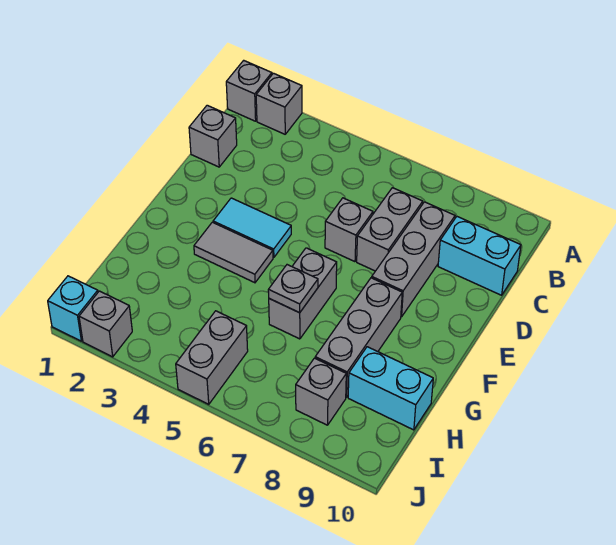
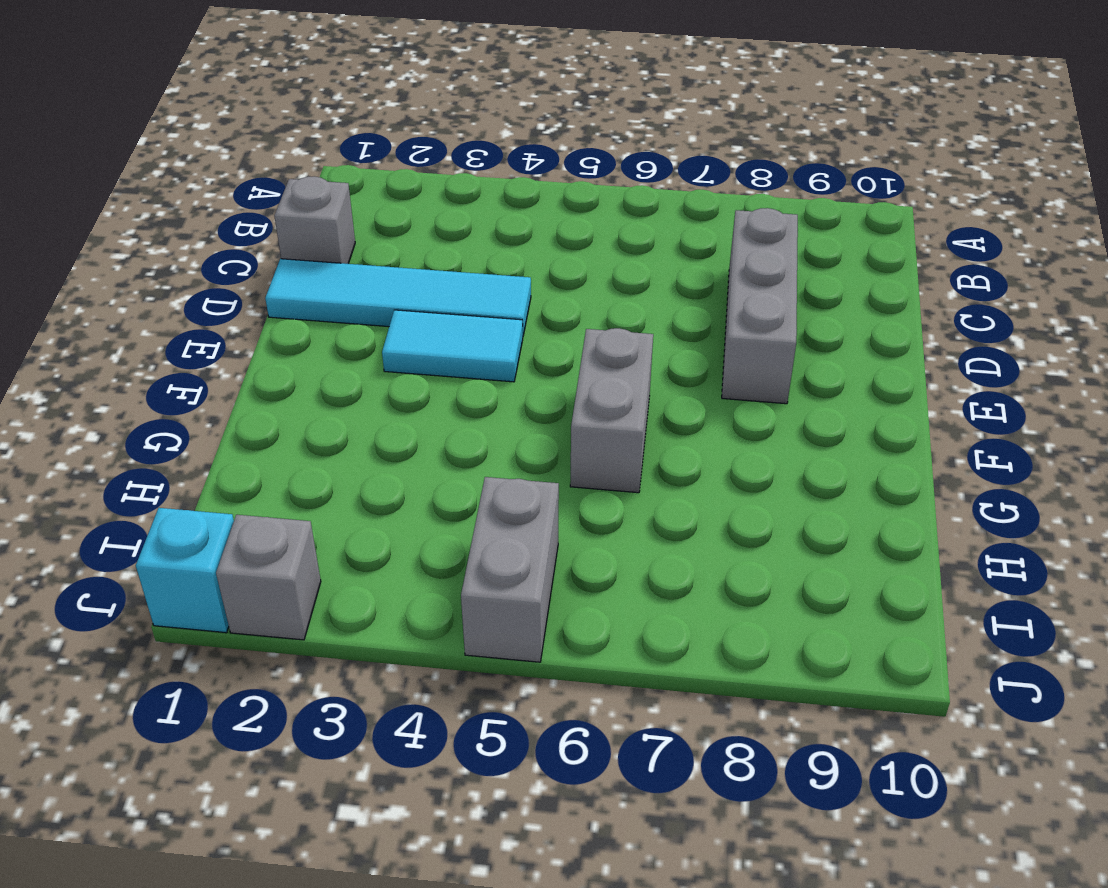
cyan 1x4 tile [265,259,531,335] -> none
none -> grey 1x1 brick [226,60,272,121]
none -> grey 1x1 brick [256,73,302,134]
none -> grey 1x2 brick [357,188,423,271]

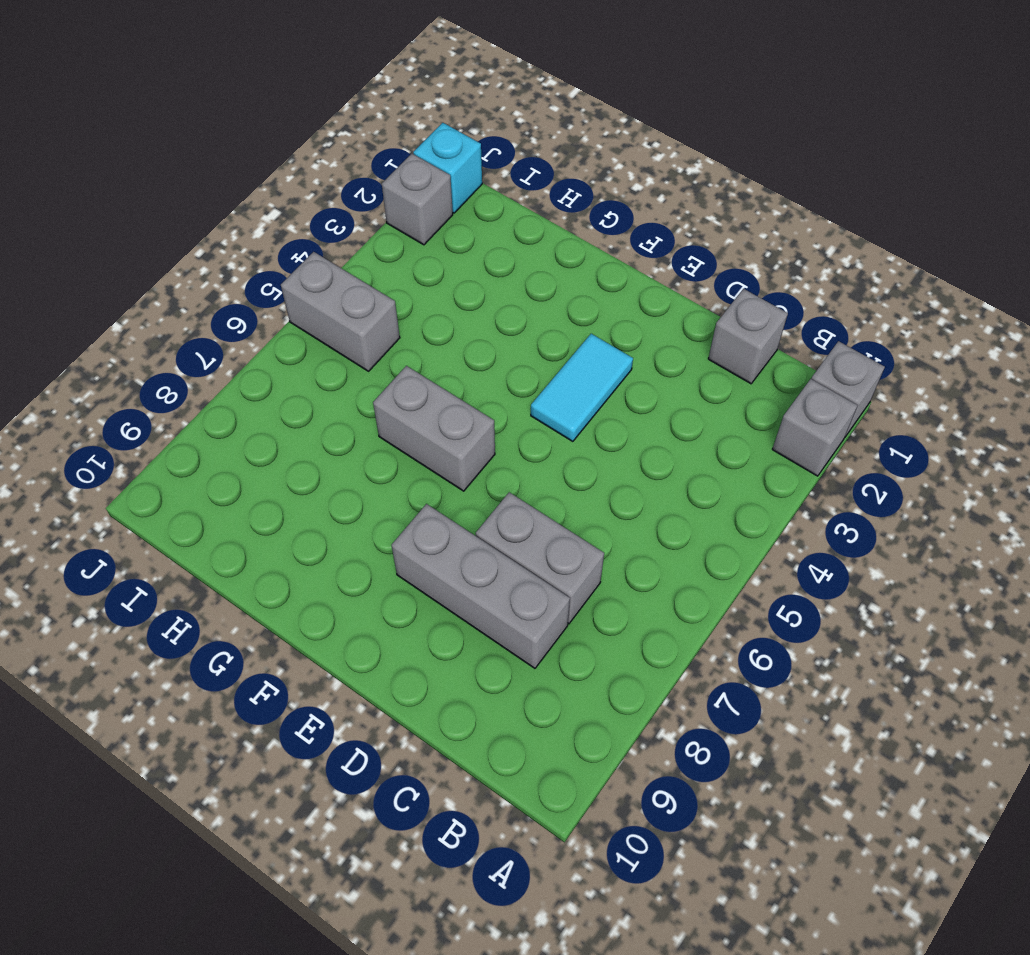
none -> cyan 1x2 brick [438,217,521,295]
none -> grey 1x1 brick [325,198,373,262]
none -> grey 1x2 tile [194,222,273,283]

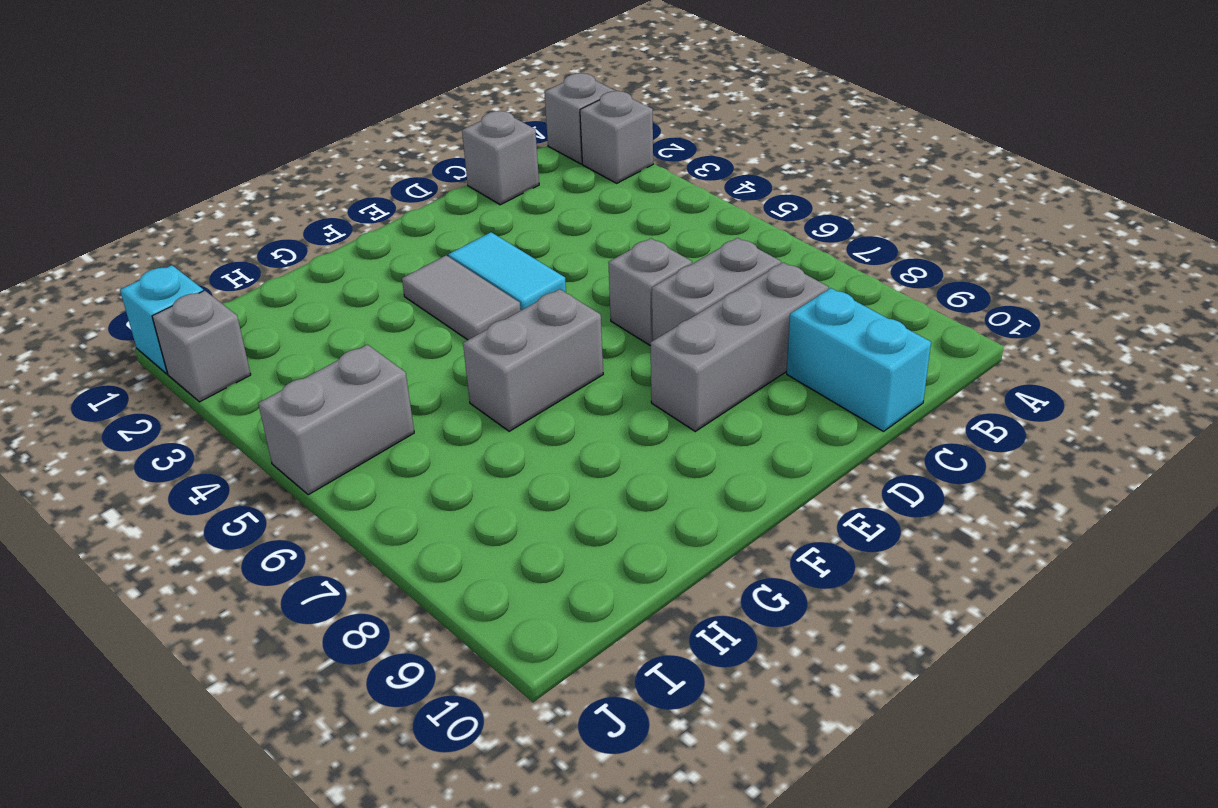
none -> grey 1x3 brick [315,278,402,397]
none -> cyan 1x2 brick [348,347,433,430]
none -> grey 1x1 brick [296,358,346,425]

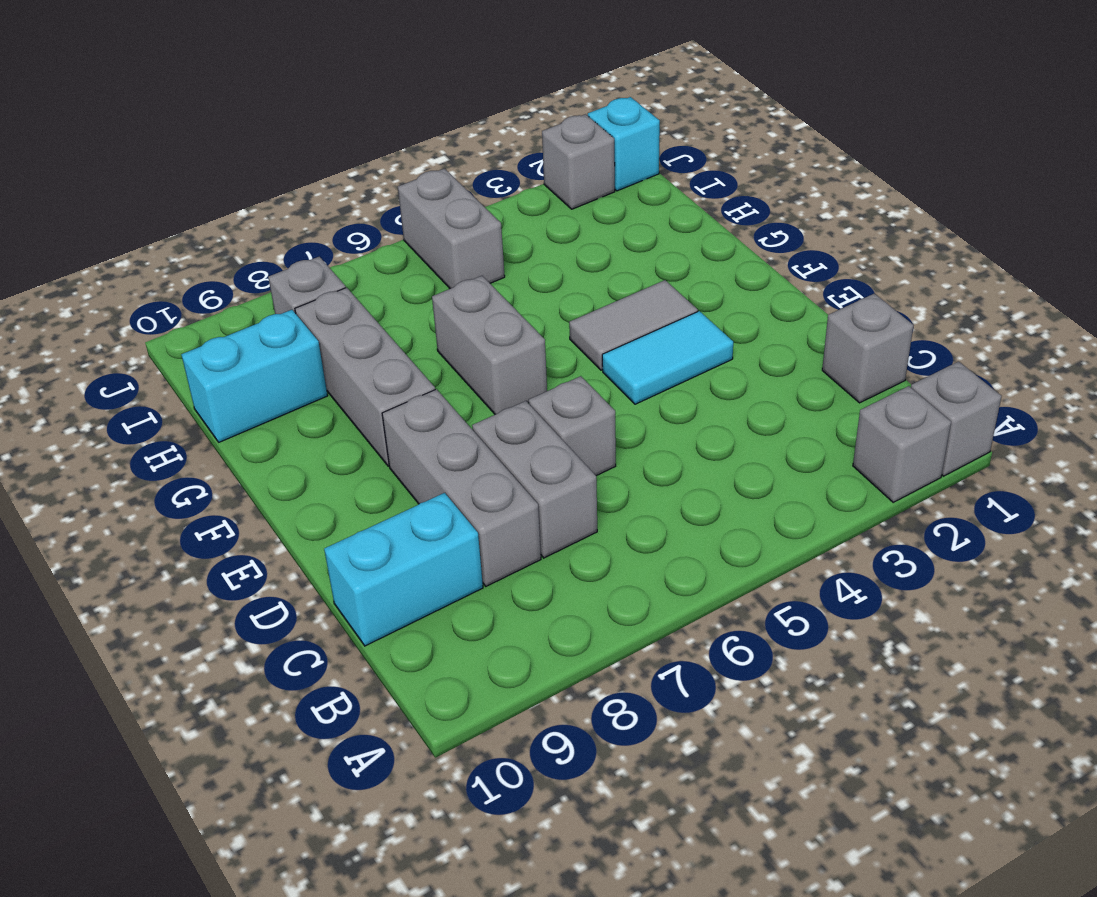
none -> grey 1x1 plate [268,265,318,313]

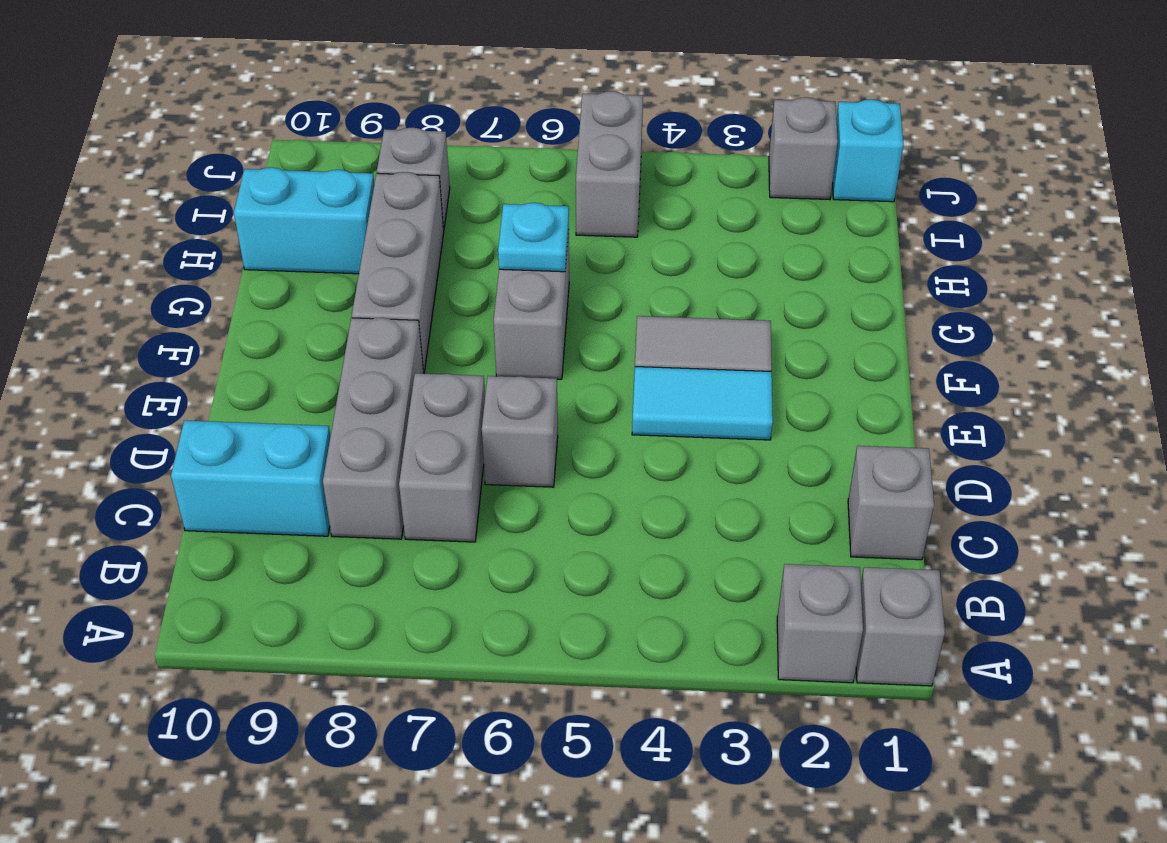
cyan 1x1 plate [498,203,569,272] -> grey 1x1 plate [268,265,318,313]

